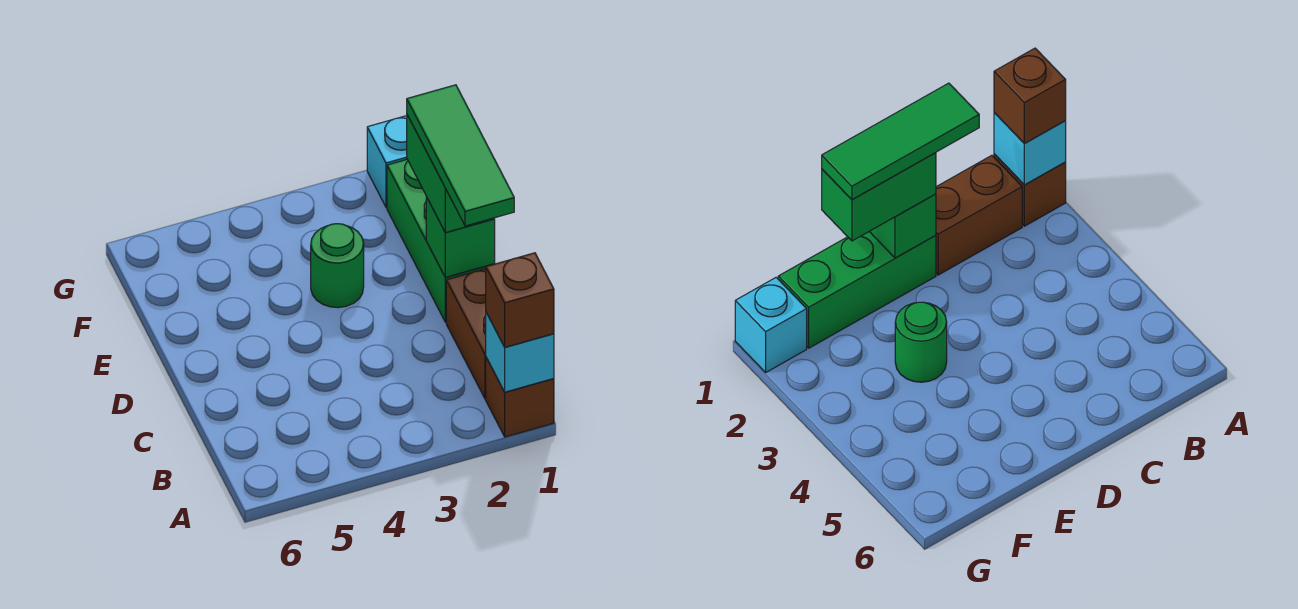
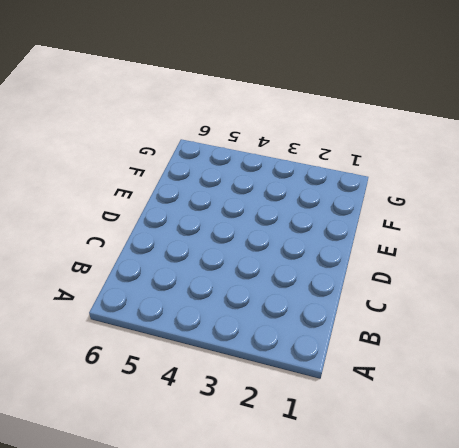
none -> brown 1x1 brick [486,358,554,437]
none -> brown 1x2 brick [446,269,486,399]

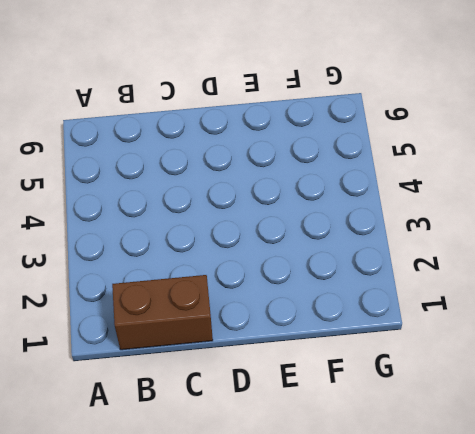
none -> brown 1x1 brick [486,358,554,437]
none -> green 1x3 brick [387,159,493,322]

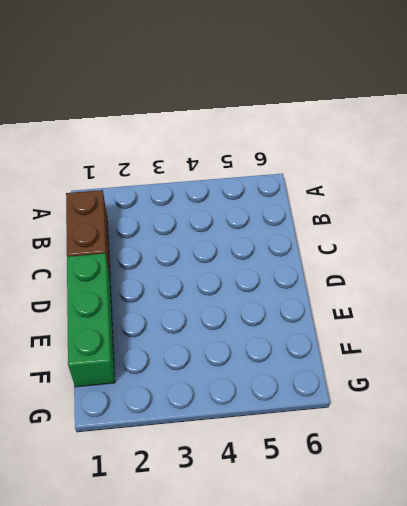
none -> brown 1x1 brick [486,358,554,437]
none -> green 1x1 round brick [311,224,364,308]

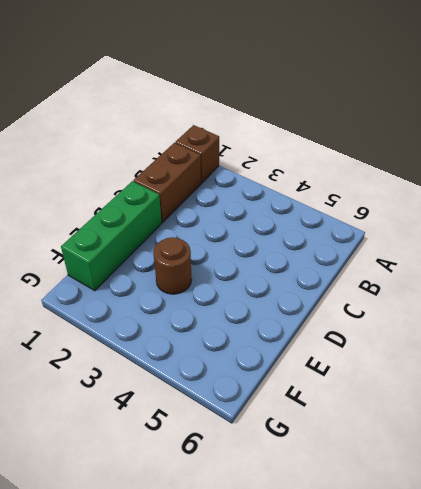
brown 1x1 round brick [153,237,192,294] -> green 1x1 round brick [311,224,364,308]
none -> cyan 1x1 brick [367,116,407,207]
none -> cyan 1x1 brick [486,313,554,392]

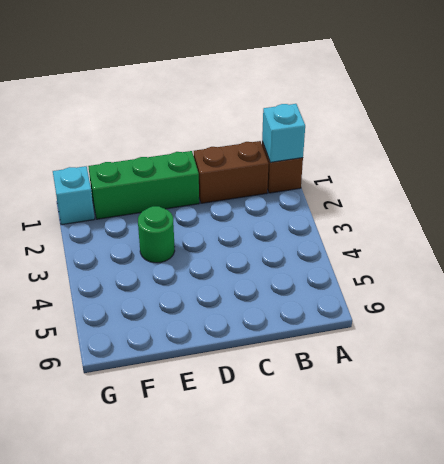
none -> green 1x1 brick [426,197,495,277]
none -> brown 1x1 brick [486,253,554,347]

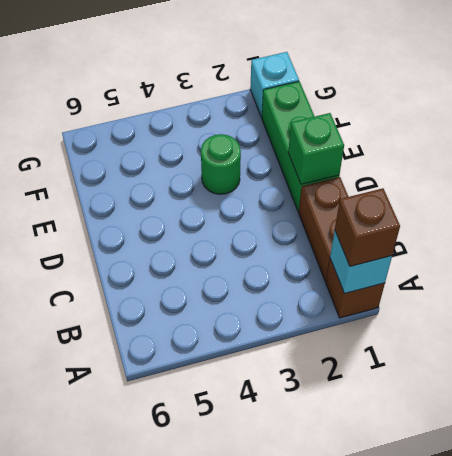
none -> green 1x2 brick [407,115,495,233]
none -> green 1x3 tile [407,85,514,226]

